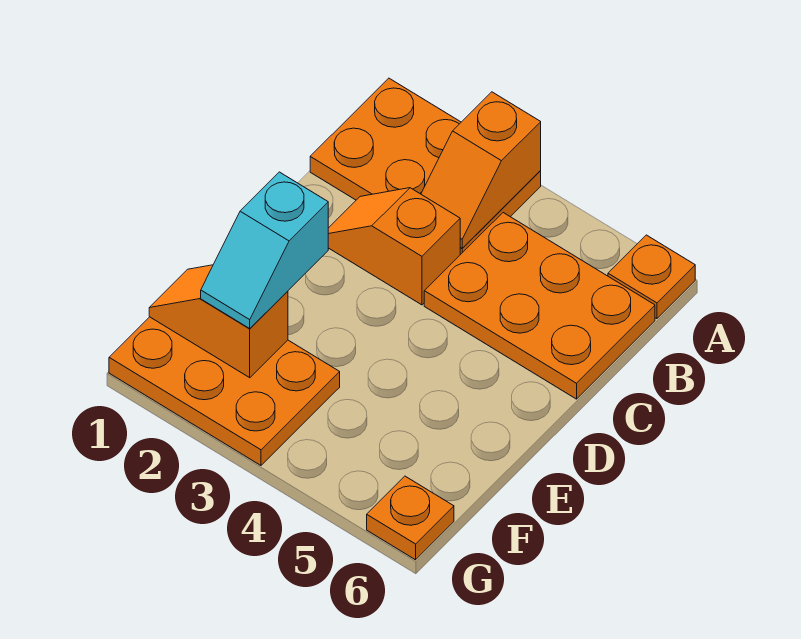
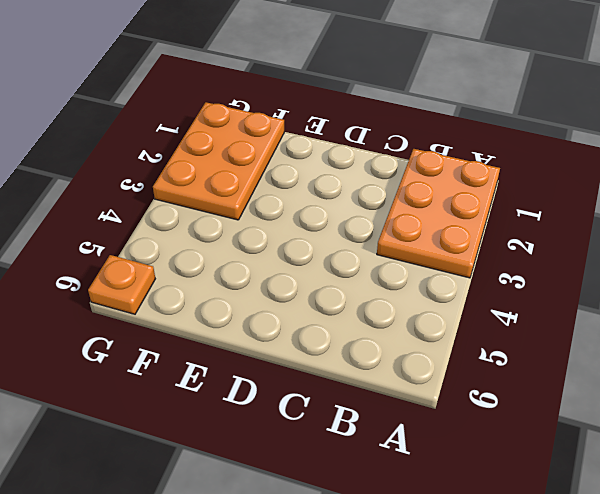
none -> orange 1x1 plate [608,235,695,319]
none -> orange 2x3 plate [424,213,655,399]

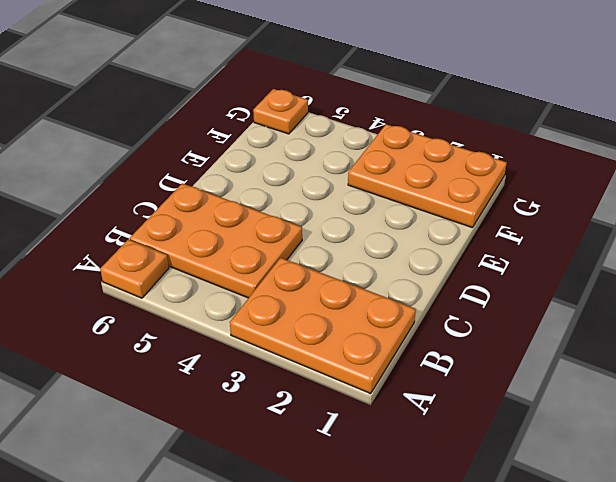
none -> orange 1x2 slope [328,188,460,305]
none -> orange 1x2 slope [421,92,541,248]

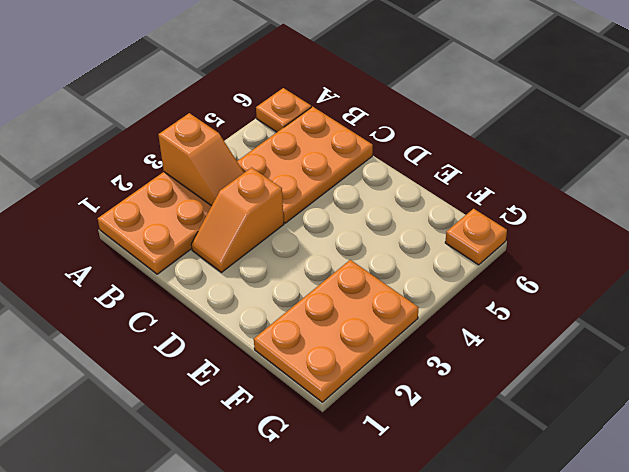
none -> orange 1x2 slope [149,265,288,378]
none -> cyan 1x2 slope [201,172,328,328]

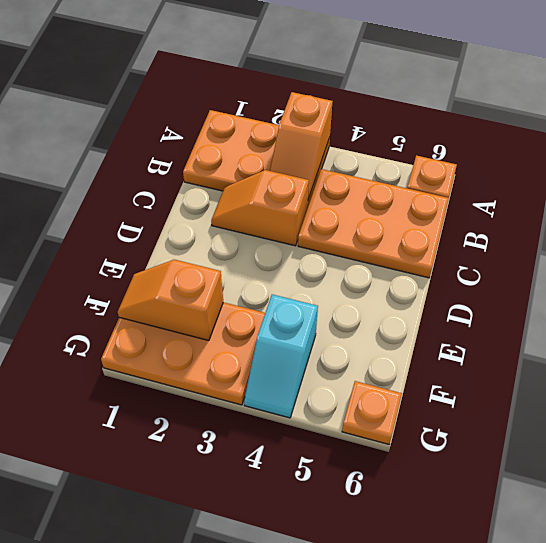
cyan 1x2 slope [244,294,318,418] -> cyan 1x2 slope moved to [201,172,328,328]

